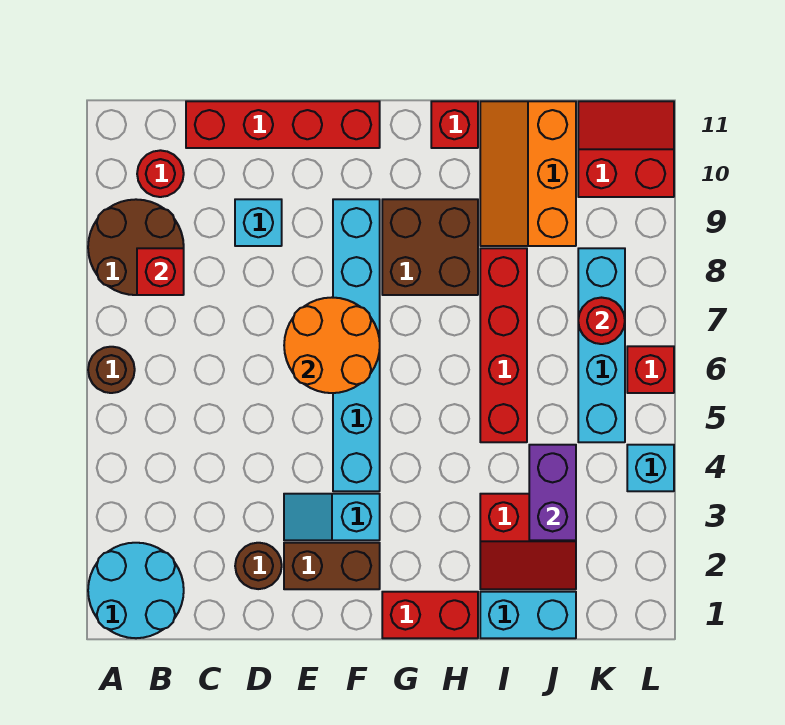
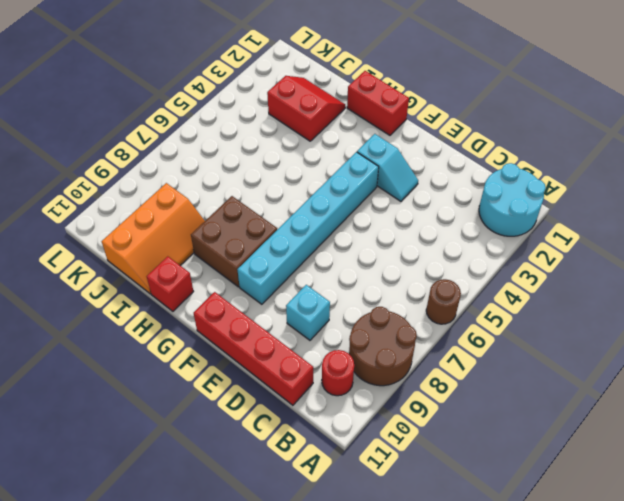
none -> brown 1x1 round brick [235,543,282,589]
none -> brown 1x2 brick [284,543,380,589]
none -> cyan 1x2 brick [480,592,576,638]

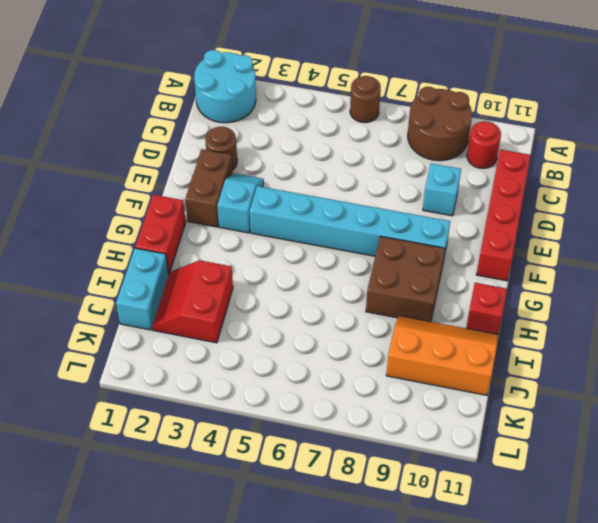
none -> red 1x4 brick [480,248,527,442]
none -> cyan 1x4 brick [578,248,625,442]
none -> red 2x2 slope [578,101,674,197]

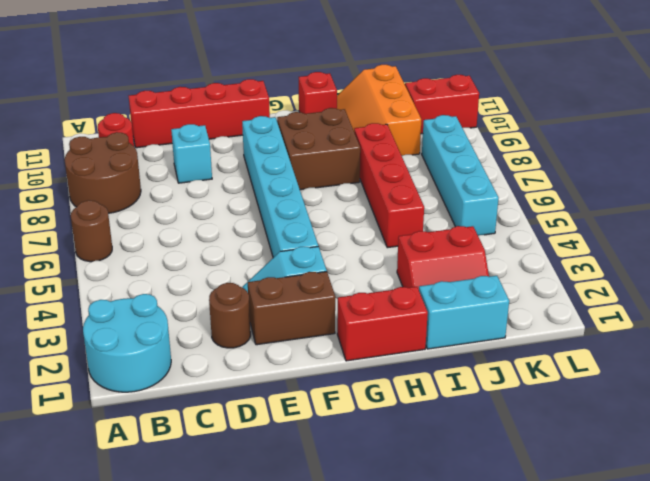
none -> cyan 1x1 brick [627,445,674,491]
none -> red 1x1 brick [627,346,674,393]
none -> red 1x1 brick [137,248,184,295]

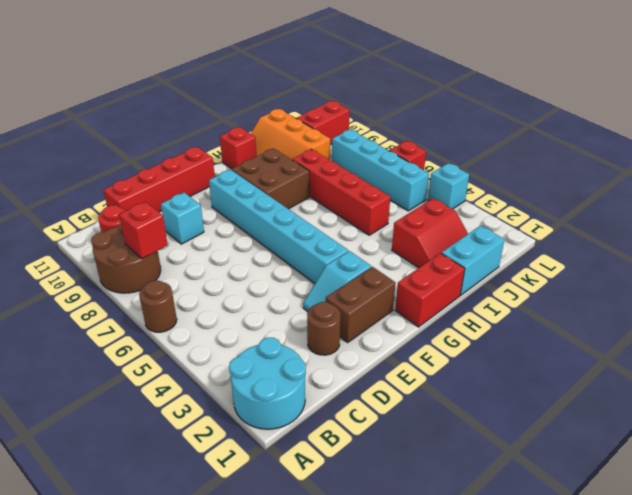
none -> orange 2x2 round brick [284,298,380,393]
none -> purple 1x2 brick [529,445,576,540]
none -> red 1x1 round brick [578,298,625,344]

